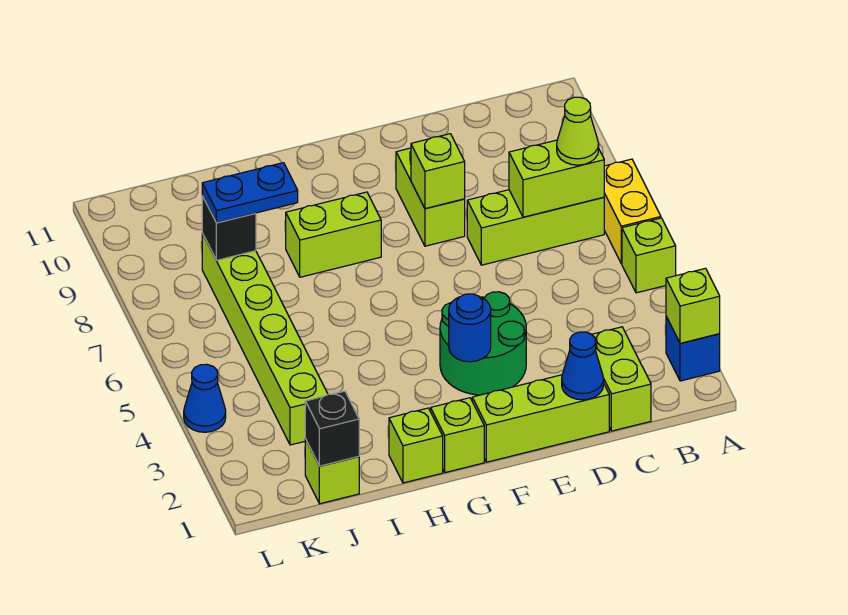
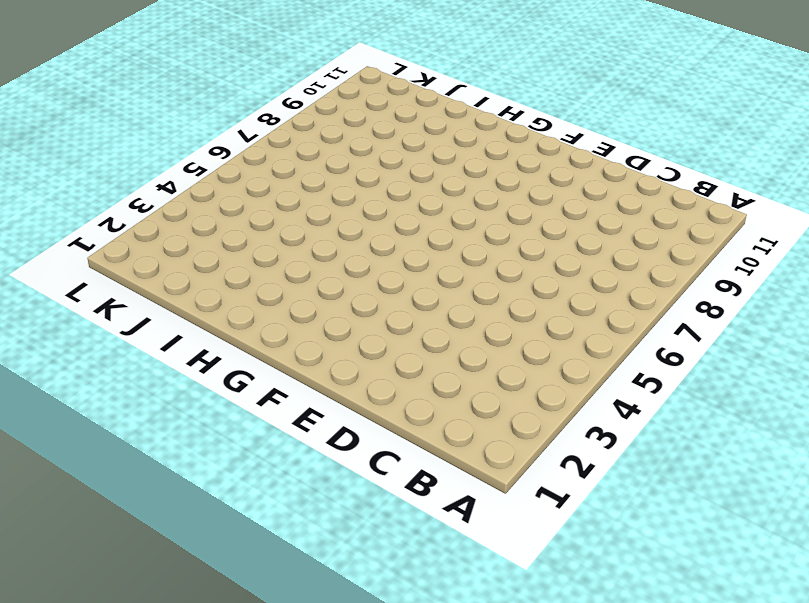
none -> blue 1x1 brick [666,317,720,381]
none -> lime 1x1 brick [622,218,676,293]
none -> yellow 1x2 brick [604,159,661,263]

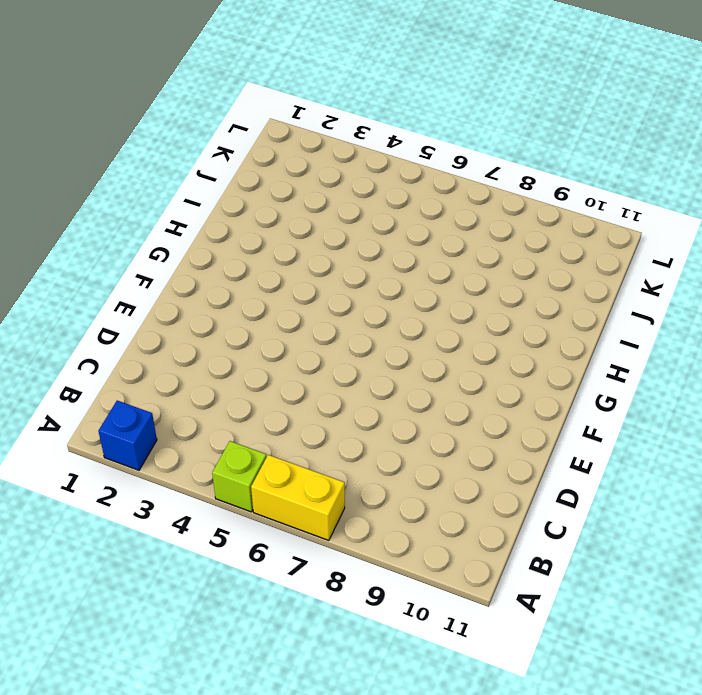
none -> lime 1x3 brick [467,190,604,265]
none -> lime 1x2 brick [592,327,651,431]
none -> lime 1x3 brick [472,375,609,462]

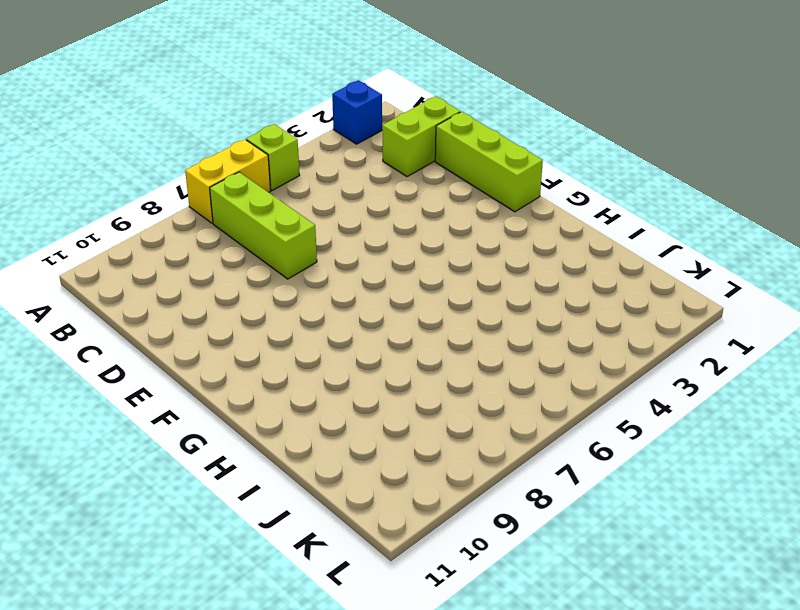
none -> green 2x2 round brick [440,292,526,395]
none -> lime 1x2 brick [396,148,465,246]
none -> lime 1x1 brick [431,398,484,473]

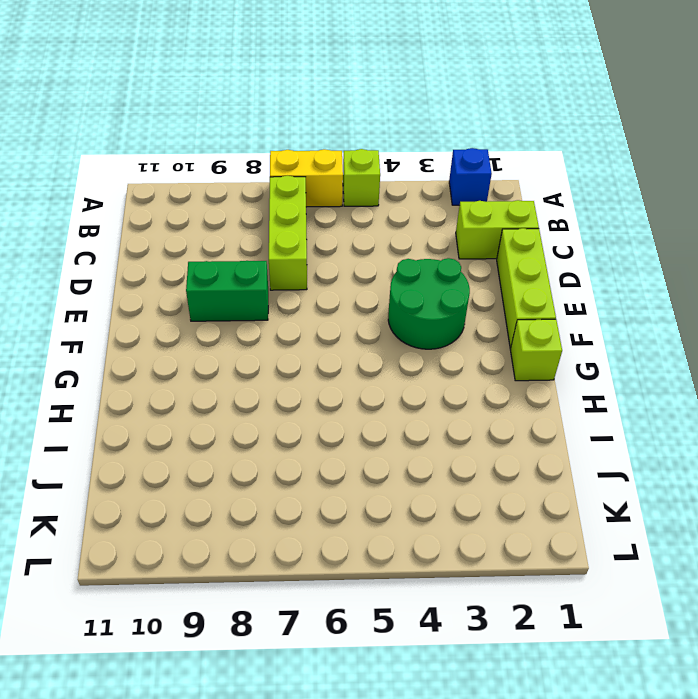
green 1x2 brick [186,261,268,321] -> lime 1x2 brick [396,148,465,246]
none -> lime 1x2 brick [286,192,381,277]
none -> lime 1x1 brick [389,408,443,483]
none -> lime 1x1 brick [305,439,359,504]

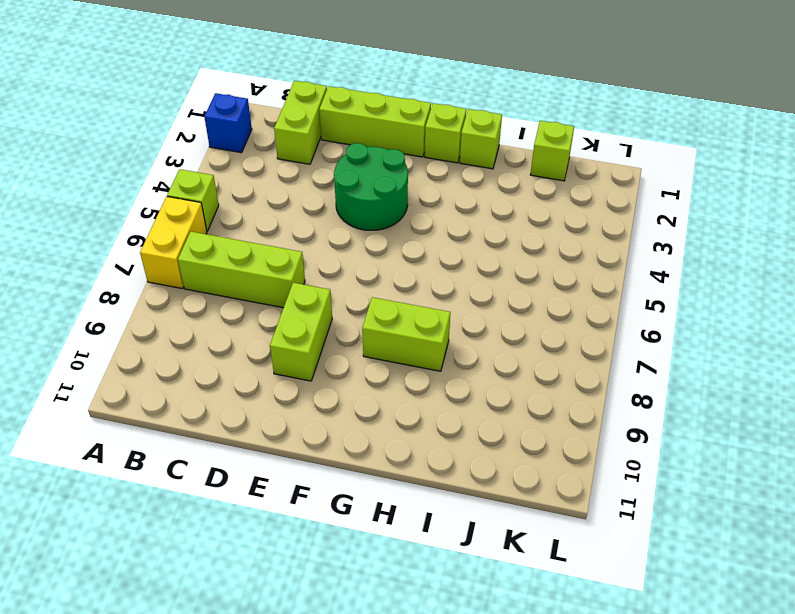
none -> lime 1x6 brick [202,234,328,445]
none -> blue 1x1 cone [184,364,226,432]
none -> lime 1x1 brick [666,268,720,343]

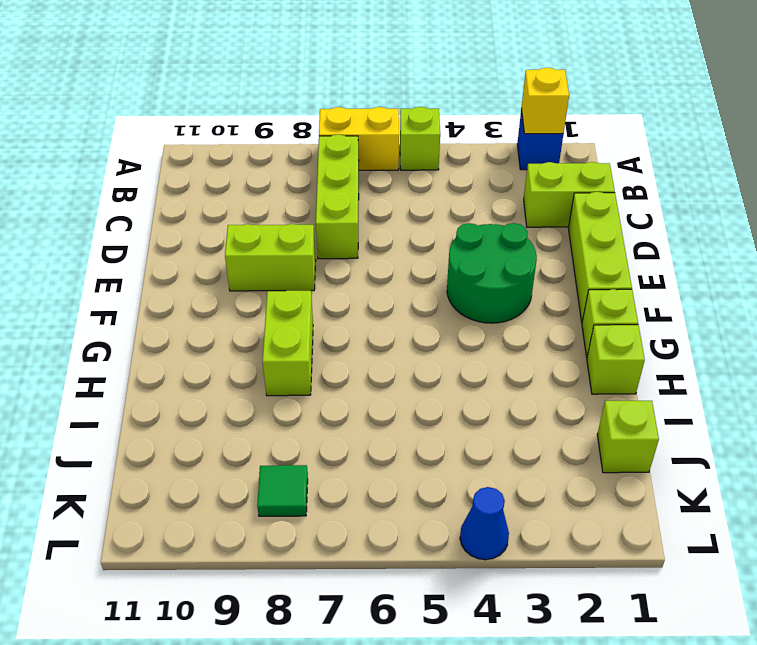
yellow 1x1 brick [521,68,569,134] -> lime 1x1 brick [666,268,720,343]
green 1x1 tile [257,465,308,516] -> none
none -> lime 1x6 brick [202,234,328,445]
none -> lime 1x2 brick [509,140,604,217]
none -> blue 1x1 cone [562,332,604,400]

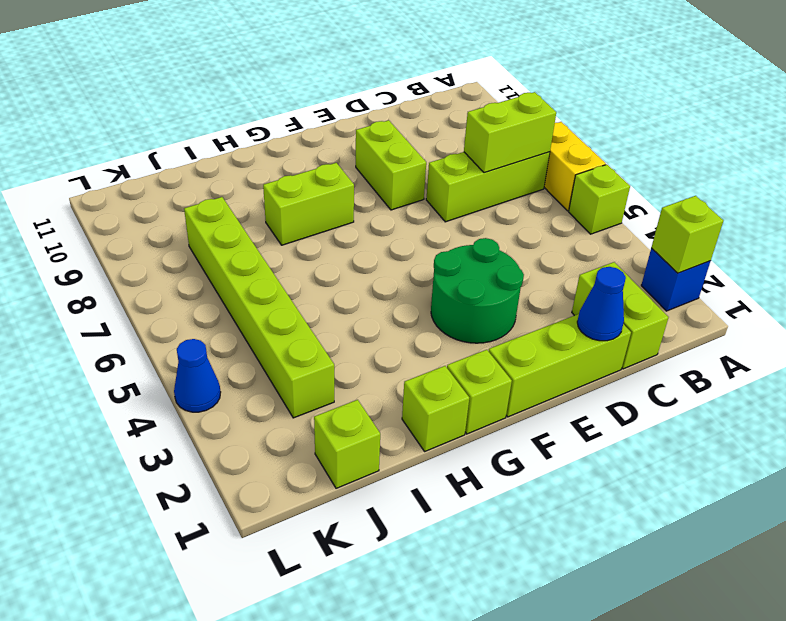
none -> lime 1x1 brick [411,134,465,209]
none -> blue 1x1 round brick [449,294,491,362]
none -> black 1x1 brick [305,391,359,466]

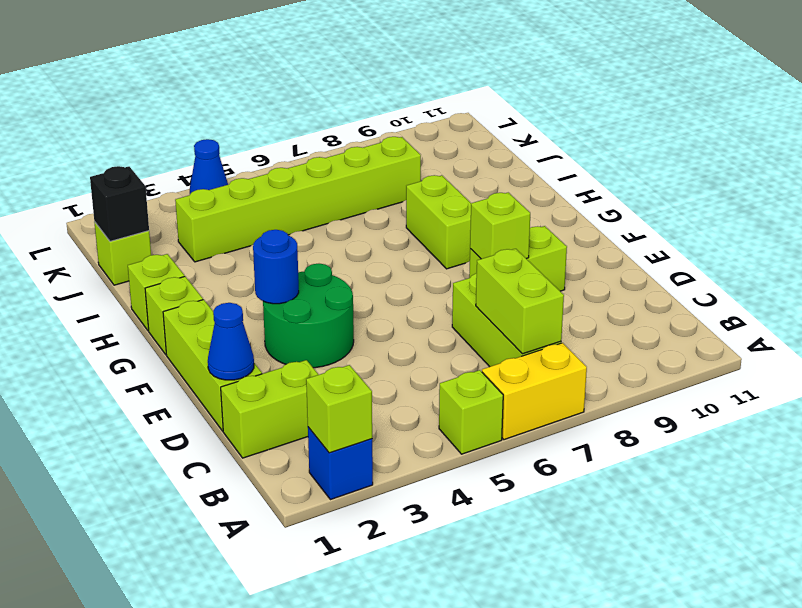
none -> black 1x1 brick [202,196,256,260]
none -> lime 1x1 cone [557,97,599,165]
none -> blue 1x2 plate [202,163,298,223]

